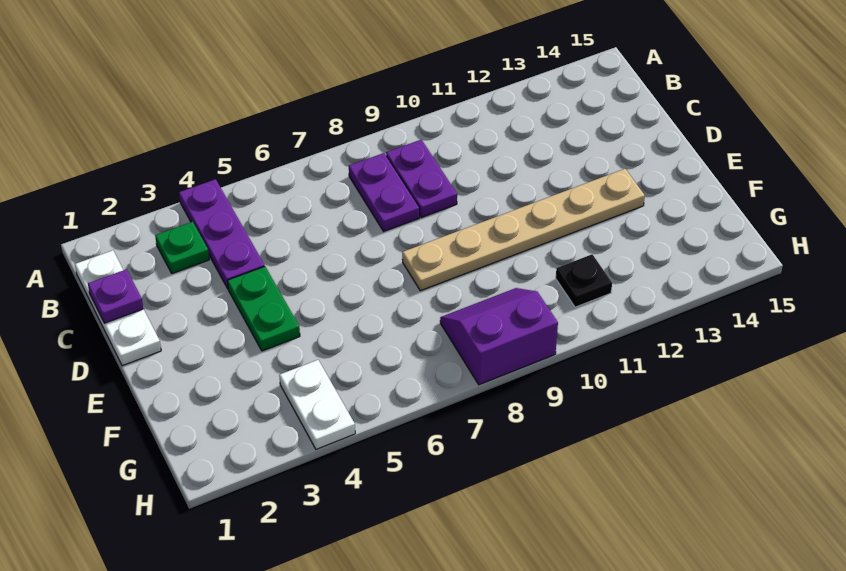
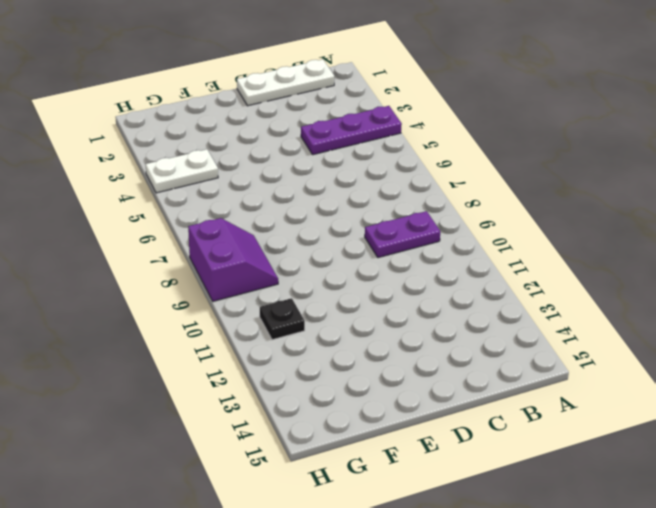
none -> green 1x1 plate [155,222,209,274]
none -> purple 1x2 plate [349,153,420,232]

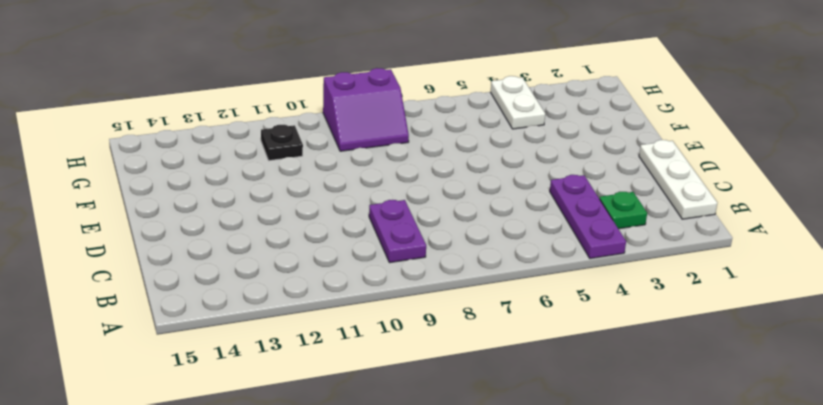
none -> purple 1x2 plate [349,153,420,232]
none -> green 1x2 plate [227,267,300,351]

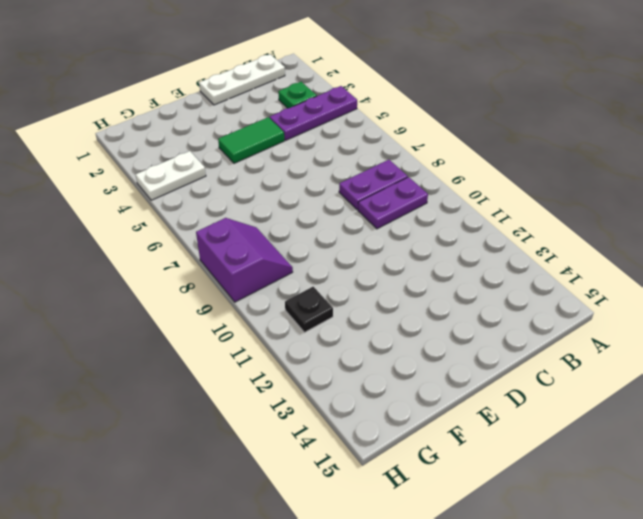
green 1x2 tile [218,117,284,163] -> green 1x2 plate [227,267,300,351]
none -> tan 1x6 plate [402,169,645,291]
none -> purple 1x1 plate [88,269,143,323]

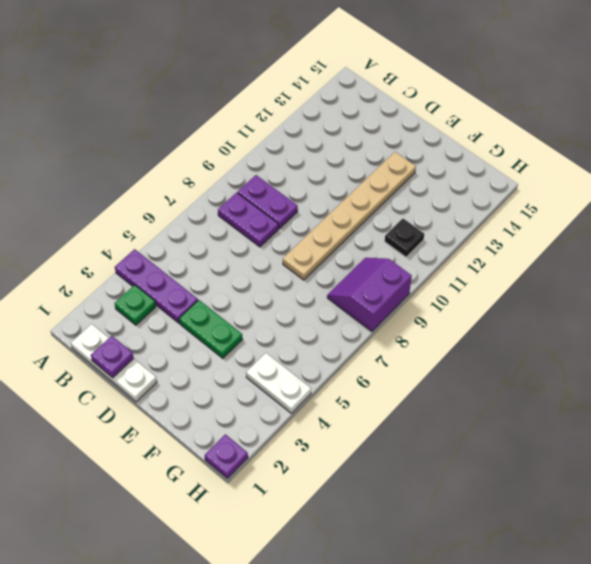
purple 1x1 plate [205,434,248,478] -> none

